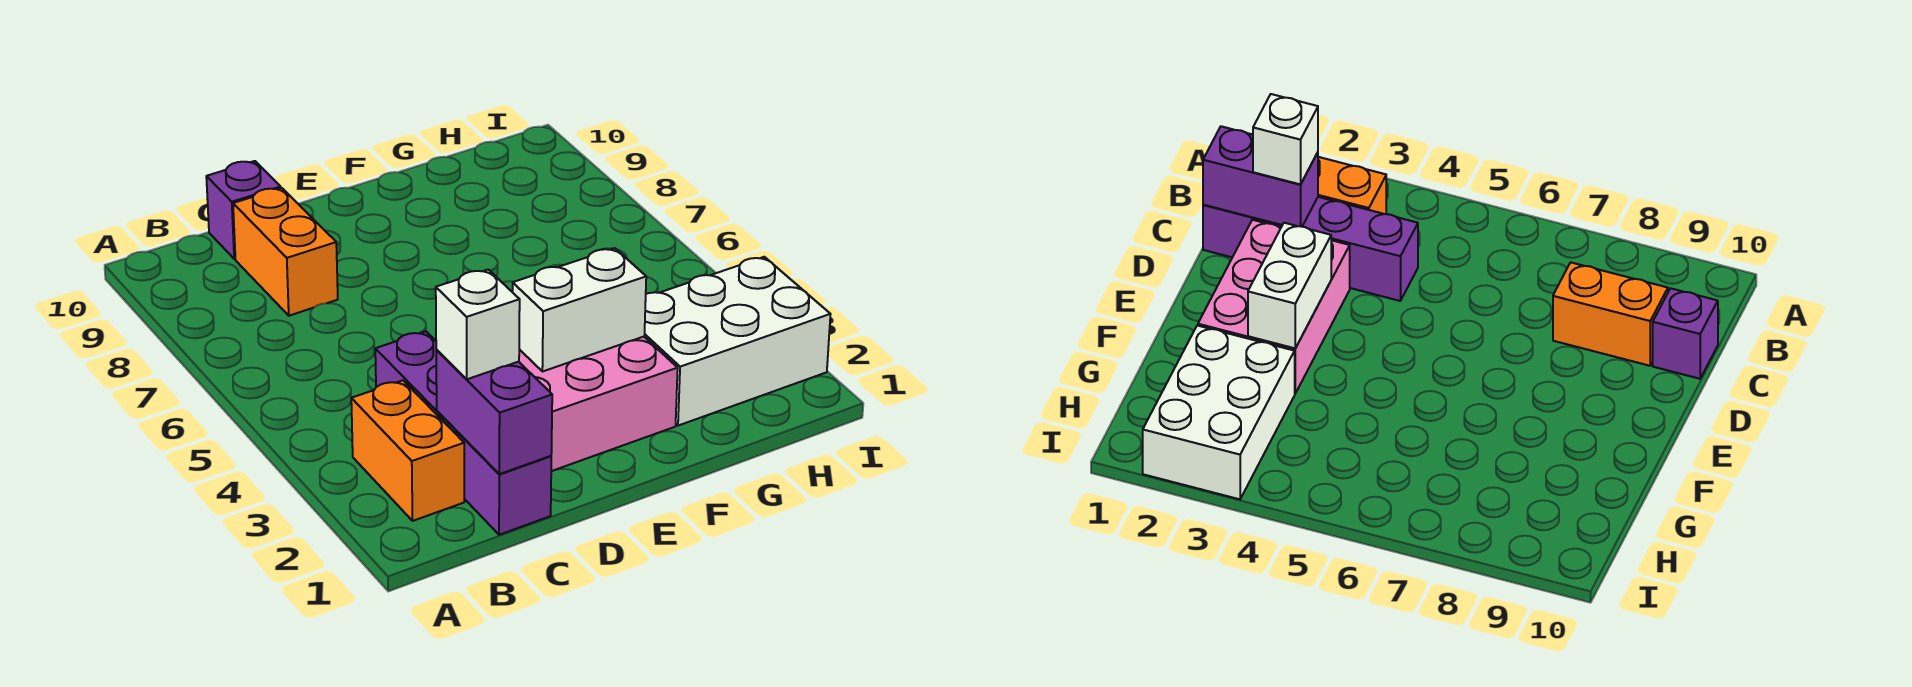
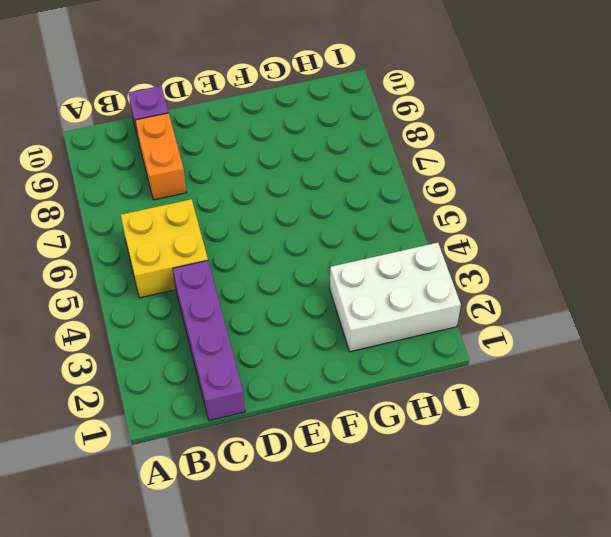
yellow 2x2 brick [121,199,208,298] -> none
none -> orange 1x2 brick [351,380,464,521]
none -> pink 2x3 brick [519,337,678,471]

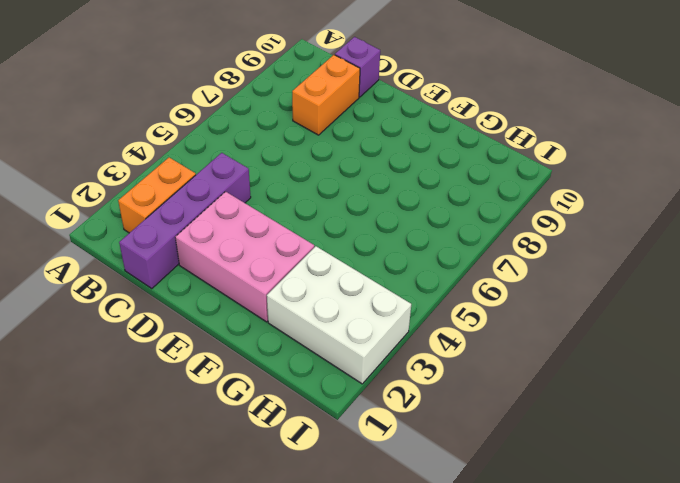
none -> purple 1x2 brick [436,350,552,474]
none -> white 1x2 brick [512,248,646,372]

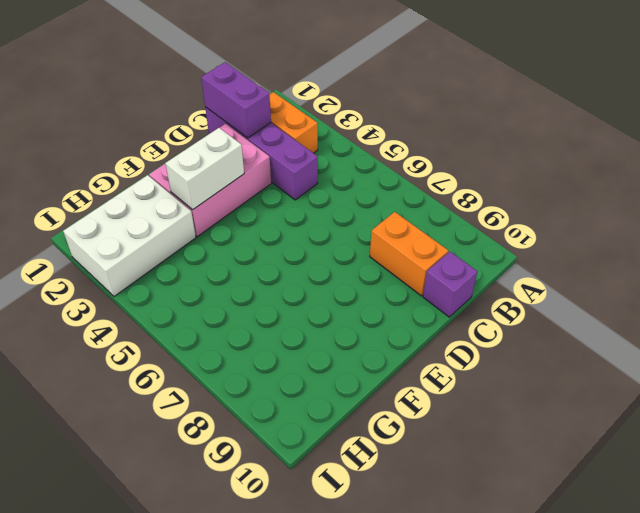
none -> white 1x1 brick [436,270,520,379]

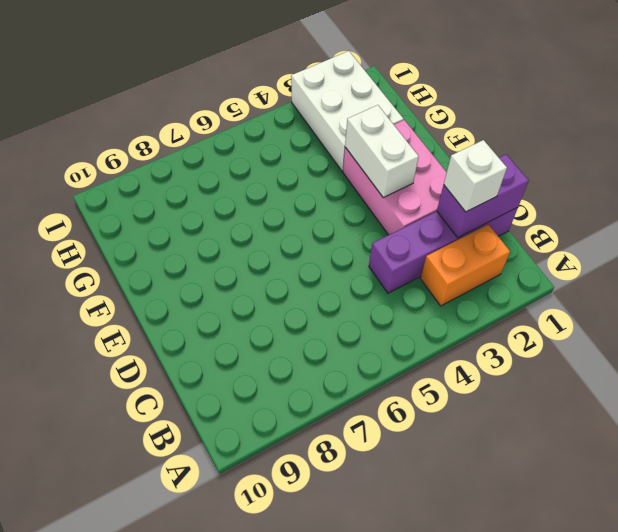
none -> orange 1x2 brick [233,188,338,316]
none -> purple 1x1 brick [206,161,281,259]

